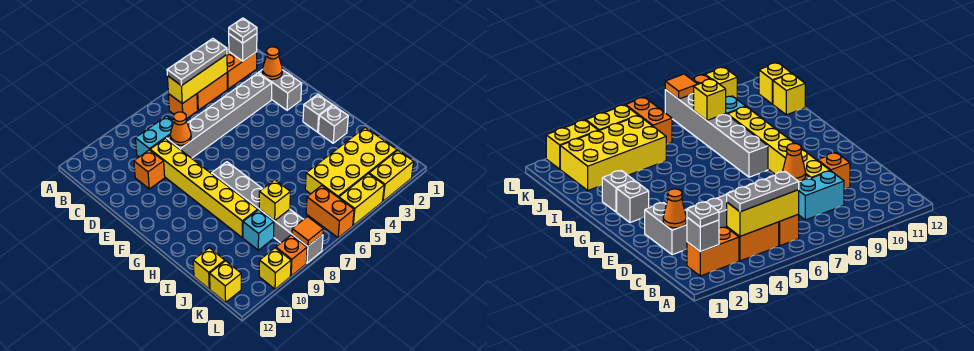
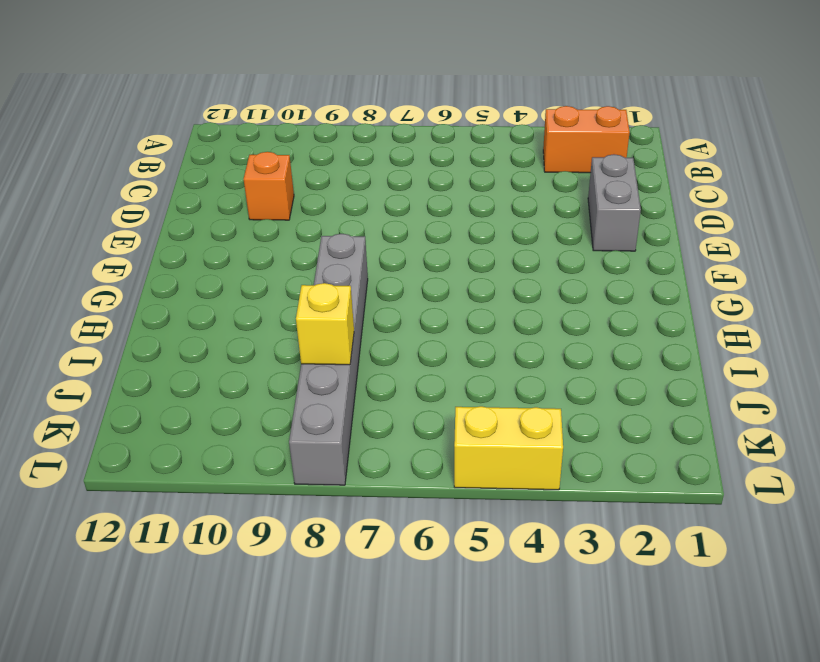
none -> orange 1x2 brick [197,73,227,110]
none -> orange 1x1 brick [168,94,198,119]
none -> cyan 1x2 brick [135,116,174,157]

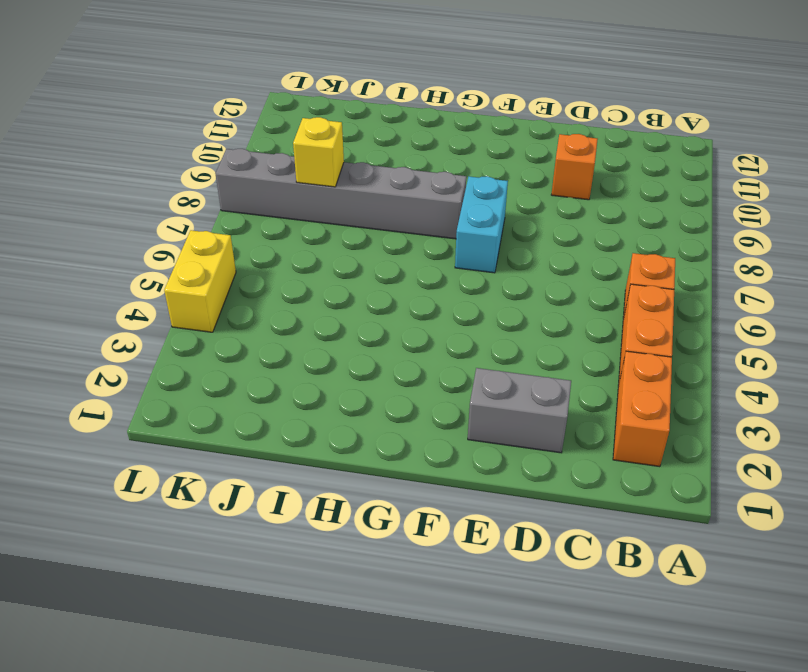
cyan 1x2 brick [455,176,508,273] -> cyan 1x2 brick moved to [135,116,174,157]
none -> grey 1x6 brick [166,73,272,158]
none -> yellow 1x6 brick [150,139,258,238]
none -> grey 1x1 brick [303,94,333,132]

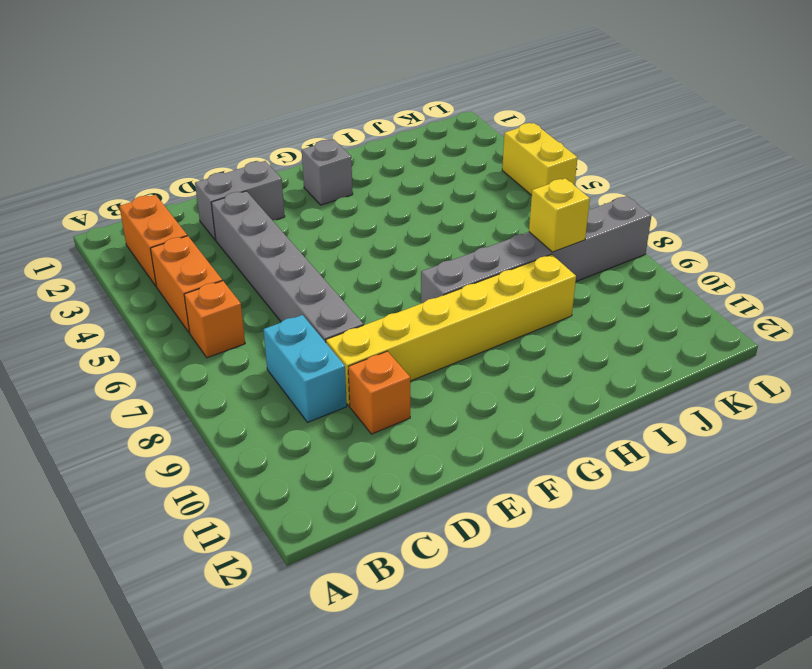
none -> grey 1x1 brick [318,105,348,143]
none -> yellow 2x4 brick [305,128,397,198]
none -> cyan 1x1 brick [243,210,274,250]

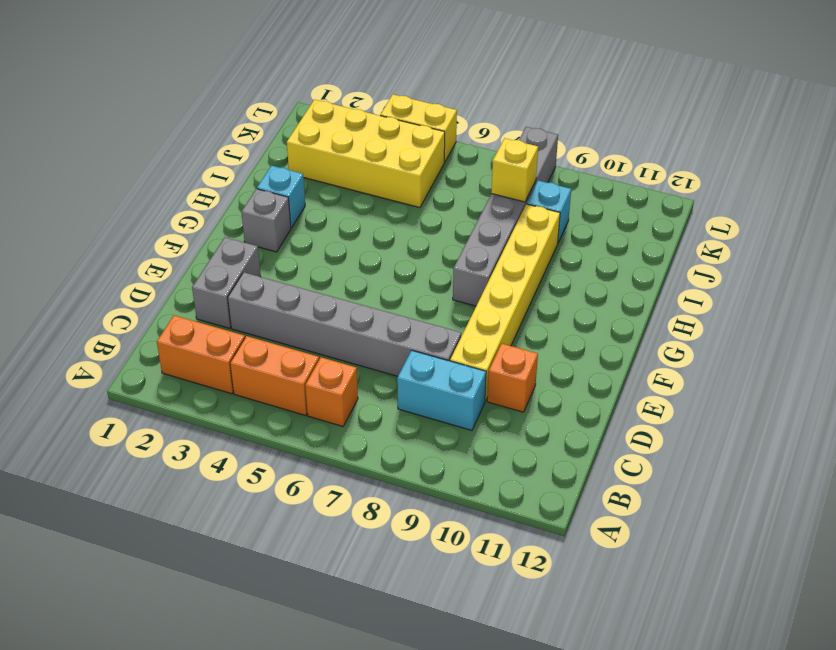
cyan 1x1 brick [257,166,305,228] -> grey 1x1 brick [318,105,348,143]
none -> yellow 1x1 brick [193,248,225,289]
none -> orange 1x2 brick [306,186,354,238]
none -> yellow 1x1 brick [210,261,241,302]

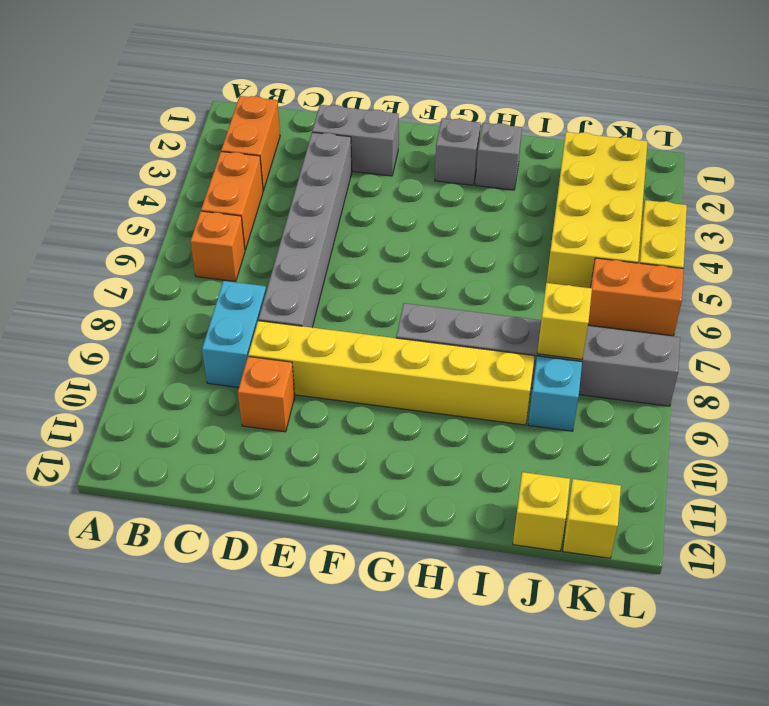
none -> yellow 1x2 brick [369,150,414,201]
none -> orange 1x1 brick [276,235,307,276]
none -> yellow 1x1 brick [259,248,291,289]

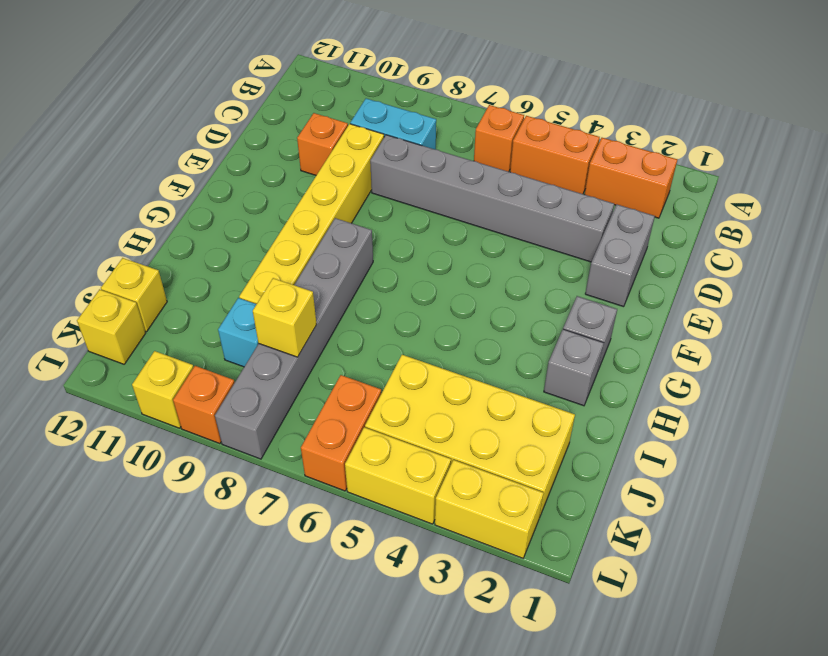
none -> grey 1x1 brick [229,34,257,61]
none -> yellow 1x3 brick [167,55,227,104]
none -> orange 1x1 cone [263,47,282,79]

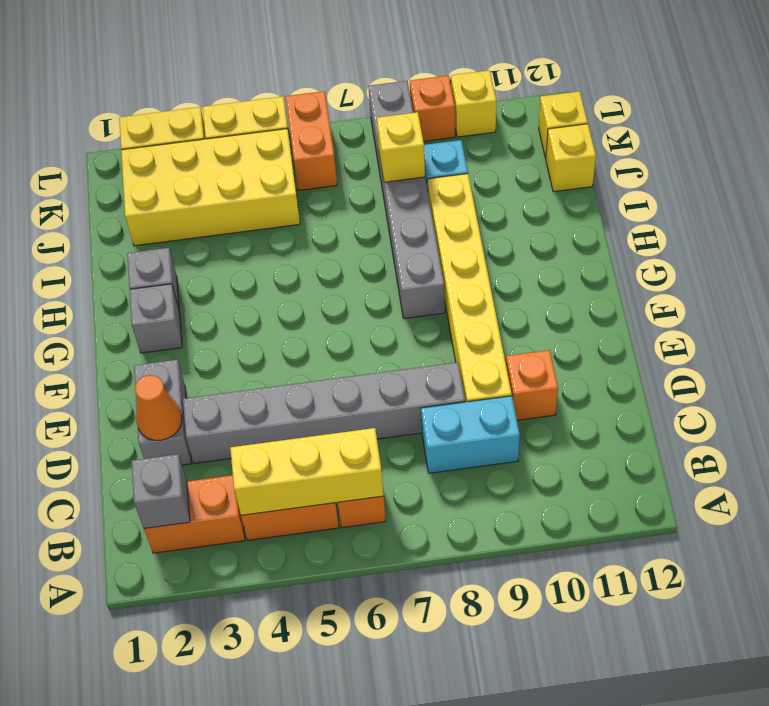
none -> orange 1x1 cone [170,112,191,145]
none -> orange 1x1 tile [292,217,323,246]
none -> grey 1x1 plate [229,18,257,43]

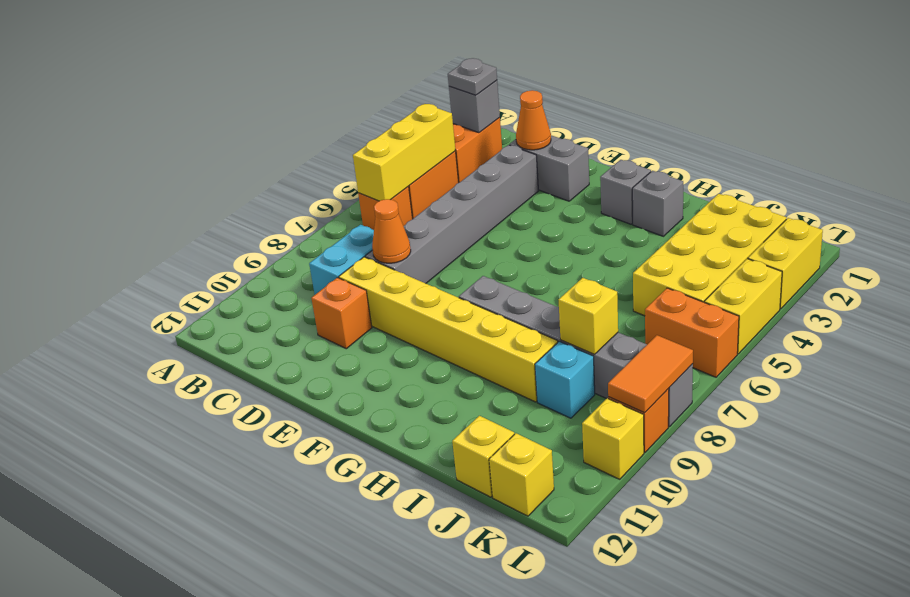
orange 1x2 tile [608,335,693,413] -> orange 1x1 tile [292,217,323,246]
none -> grey 1x3 plate [167,39,227,86]

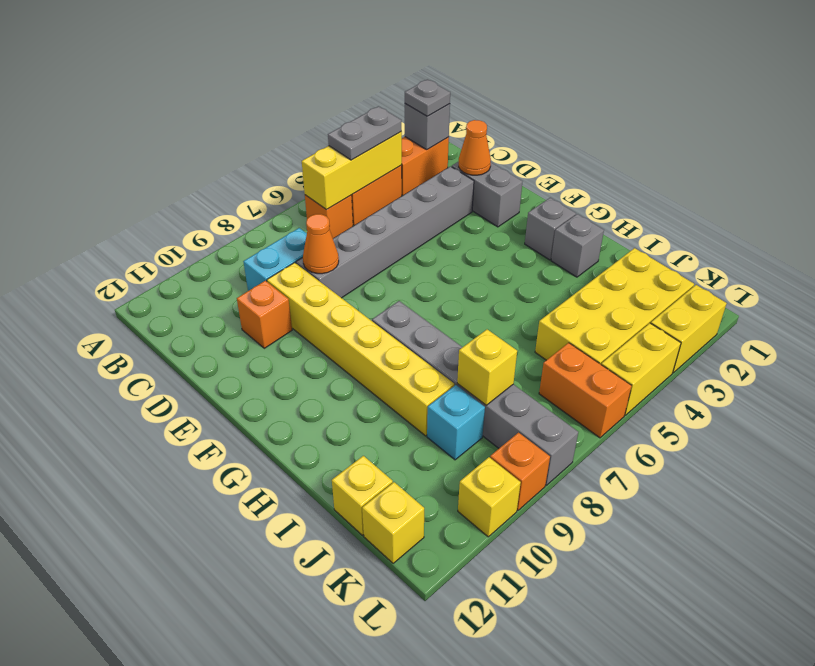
grey 1x2 plate [328,106,401,160] -> grey 1x3 plate [167,39,227,86]
none -> orange 1x1 tile [292,217,323,246]

